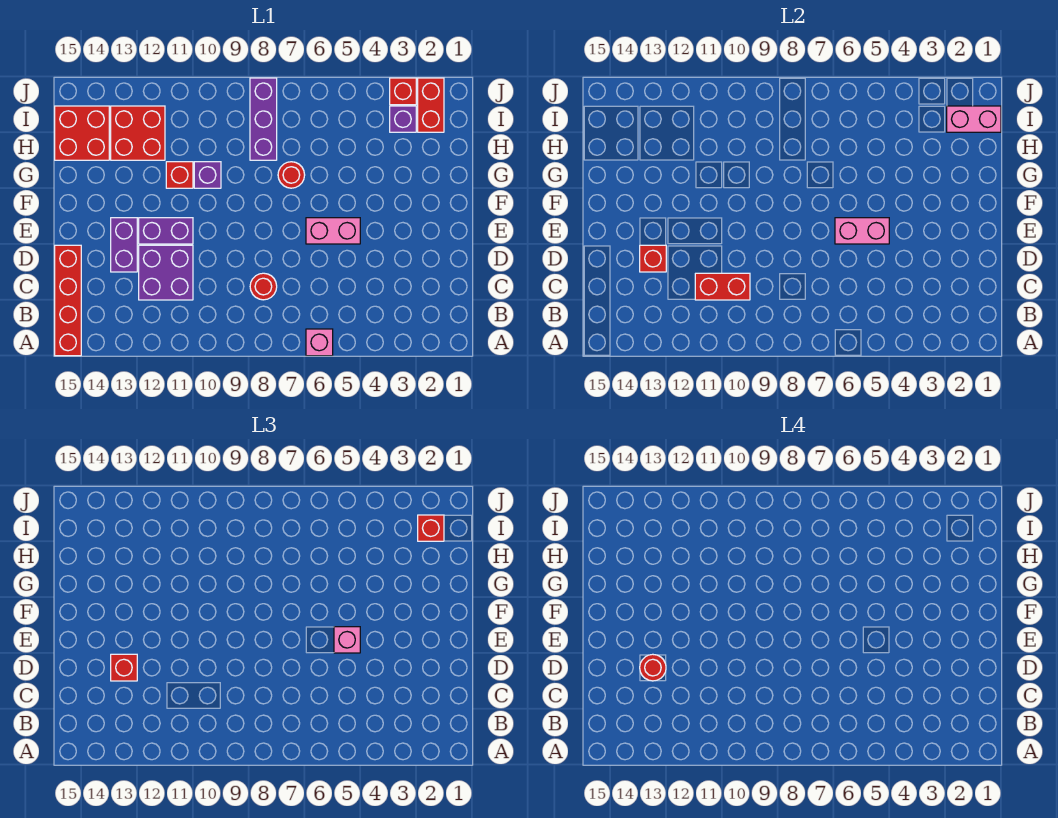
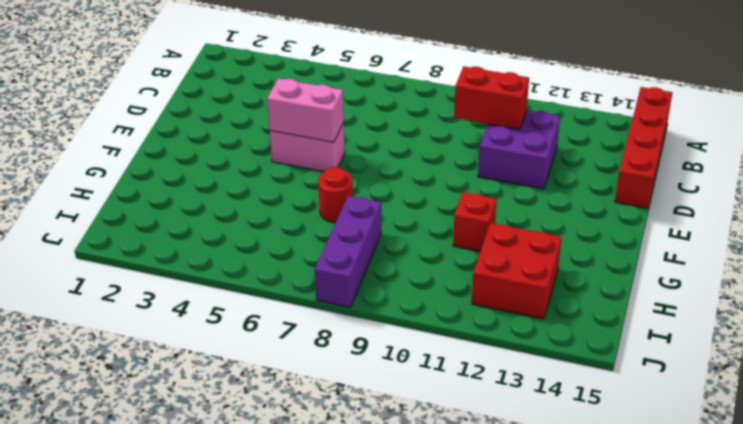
none -> pink 1x1 brick [306,329,333,356]
none -> red 1x1 round brick [250,273,277,300]
none -> purple 1x2 brick [111,218,137,272]

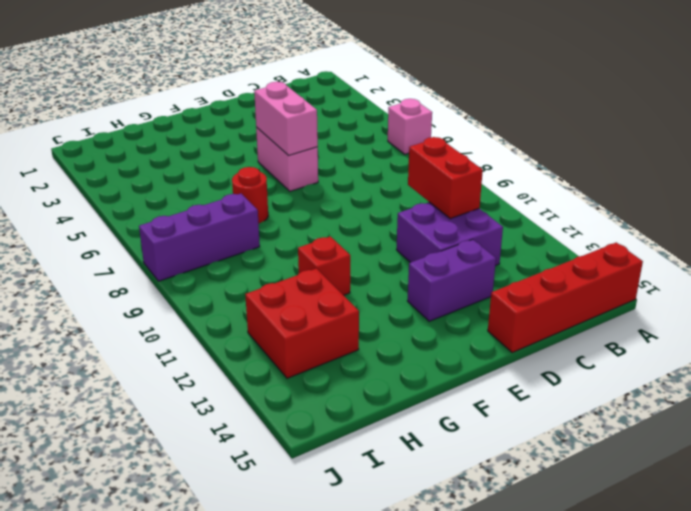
none -> red 1x1 round brick [250,273,277,300]
none -> purple 1x2 brick [139,218,193,244]
none -> purple 1x1 brick [194,162,221,188]

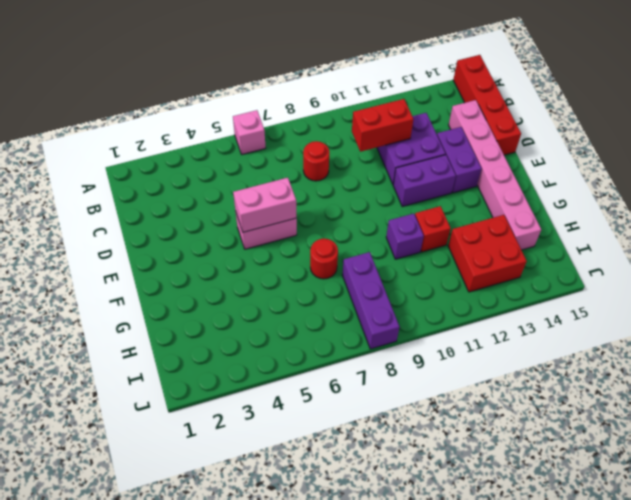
pink 1x6 brick [449,100,541,250] -> red 2x2 brick [55,106,109,160]
none -> red 1x2 brick [418,78,444,132]
none -> purple 1x1 brick [390,106,416,132]
none -> red 1x1 brick [390,78,416,105]

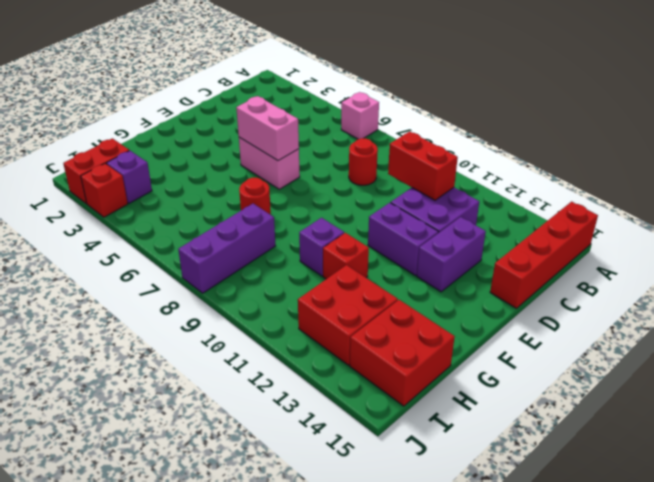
none -> red 1x1 brick [640,245,666,272]
none -> pink 1x2 brick [947,106,1001,132]
none -> red 1x1 brick [111,654,137,681]

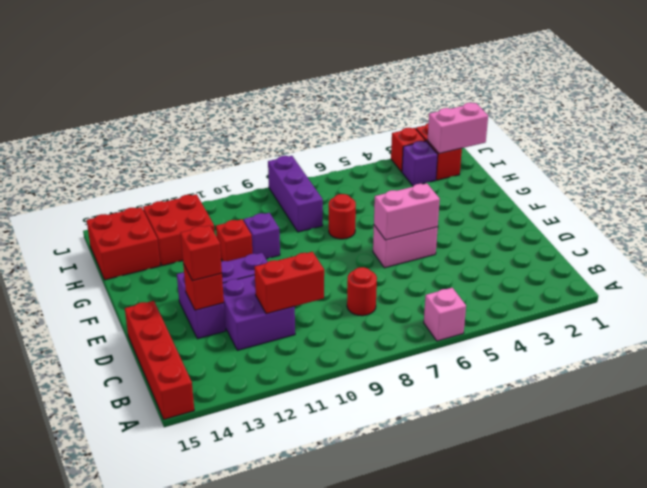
none -> pink 1x1 brick [334,627,360,653]
none -> red 1x1 brick [418,515,444,541]
none -> red 1x1 round brick [640,654,666,681]

